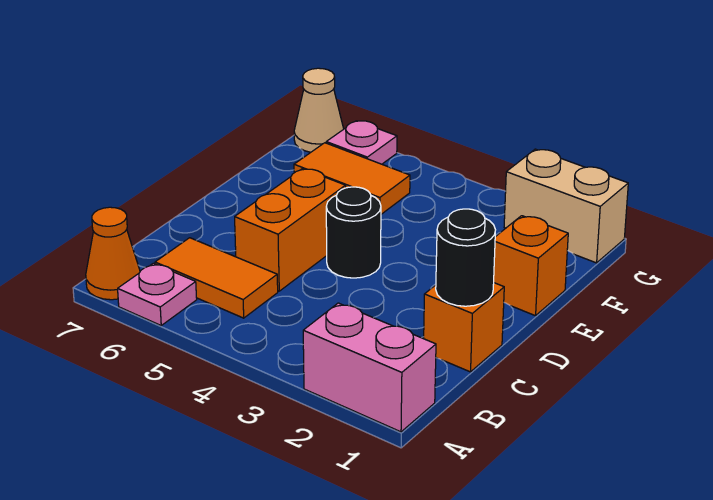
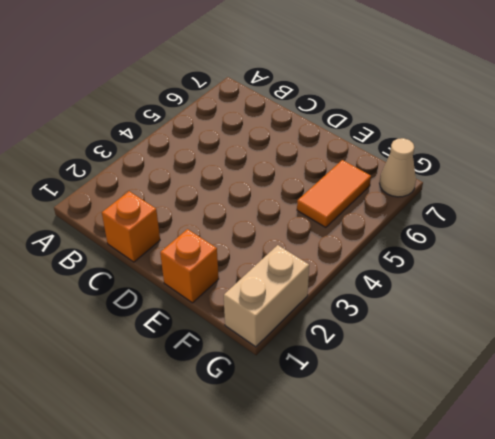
none -> pink 1x2 brick [303,303,436,432]
none -> pink 1x1 plate [118,263,197,325]
none -> orange 1x1 cone [86,207,140,300]

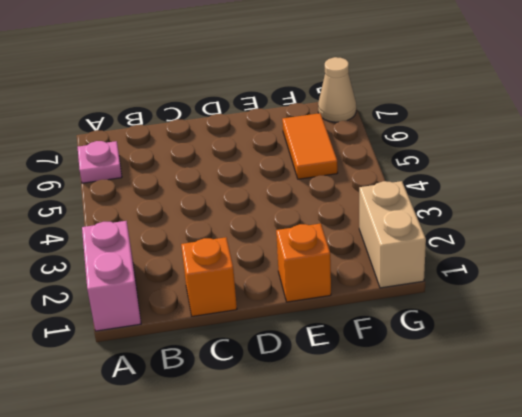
none -> orange 1x1 cone [86,207,140,300]
none -> orange 1x2 tile [155,238,278,318]
none -> orange 1x2 brick [235,169,346,291]

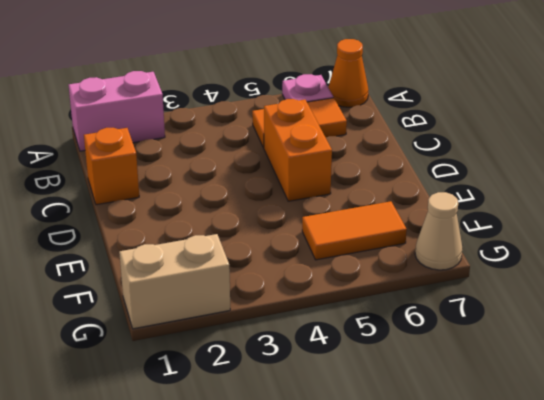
none -> black 1x1 round brick [326,187,381,278]
none -> orange 1x1 brick [494,216,568,316]
none -> pink 1x1 plate [326,121,397,164]

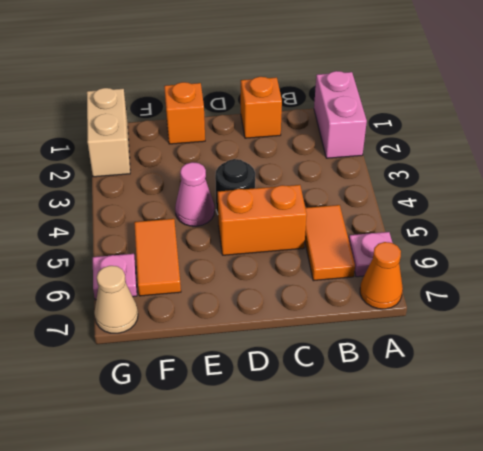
pink 1x1 cone [175,162,214,226] -> none
none -> black 1x1 round brick [436,209,495,306]

